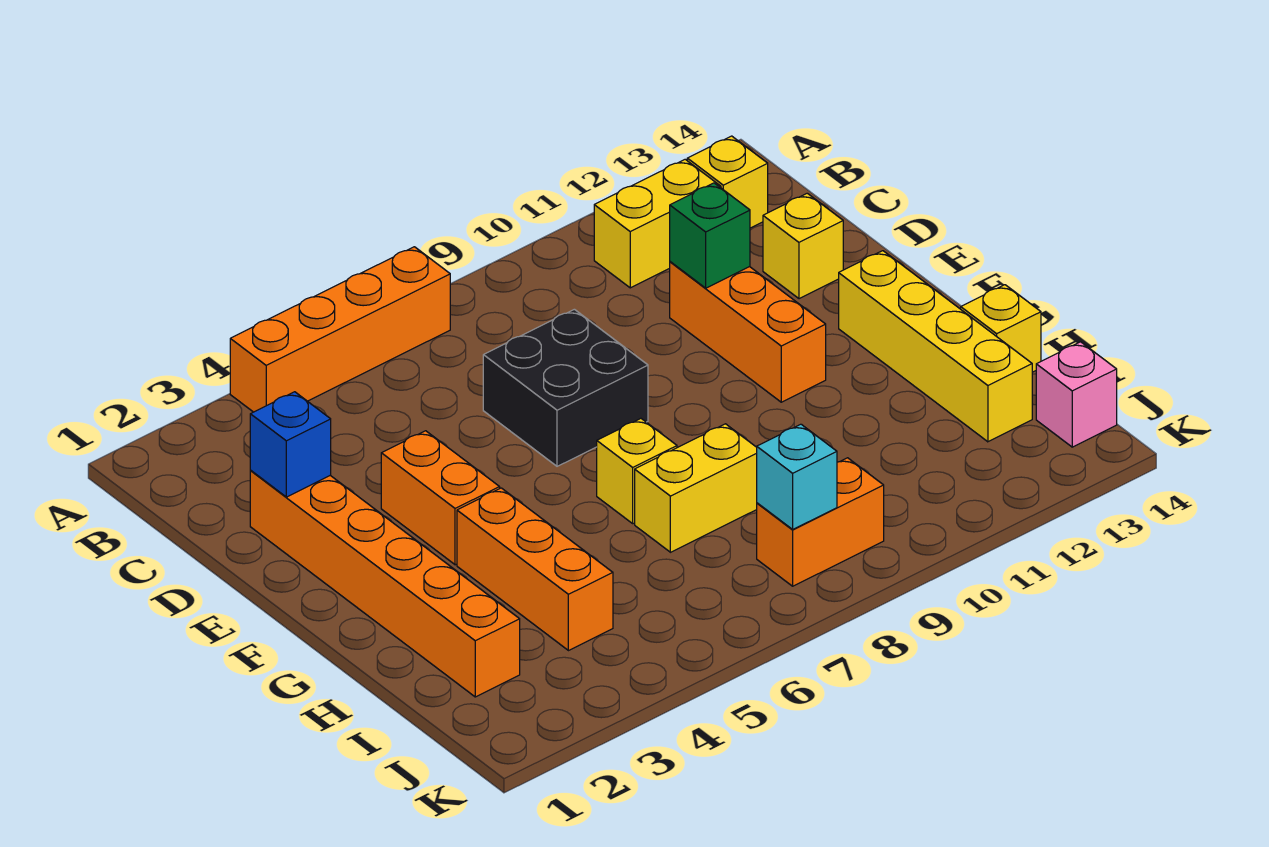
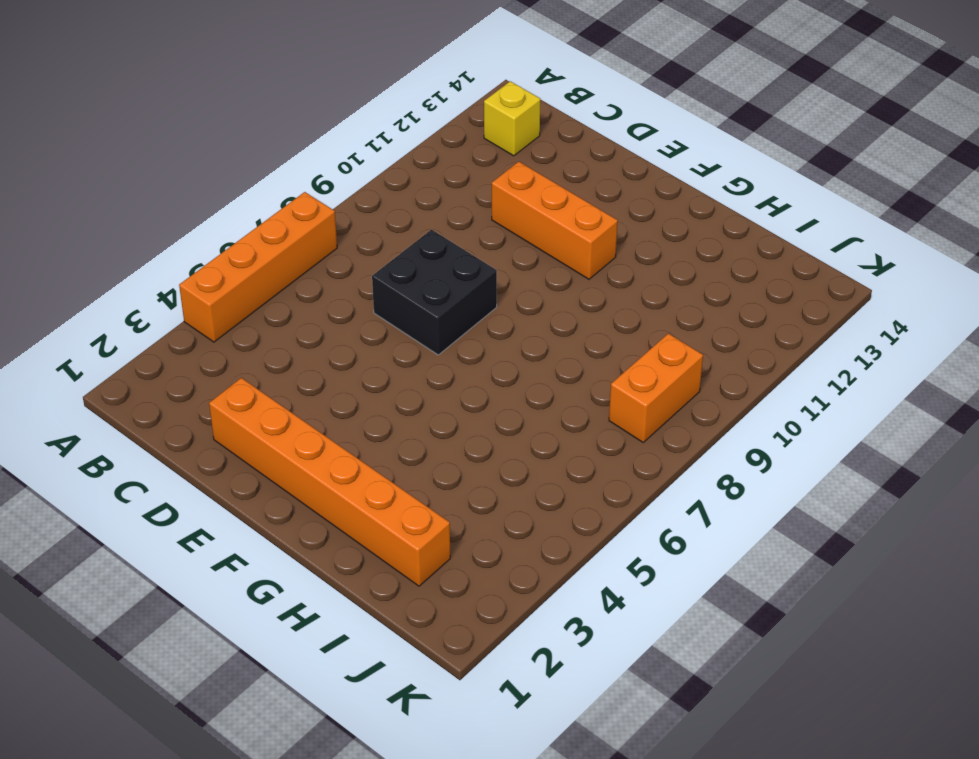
none -> yellow 1x2 brick [594,159,721,288]
none -> yellow 1x1 brick [763,193,843,299]
none -> orange 1x2 brick [381,431,500,565]

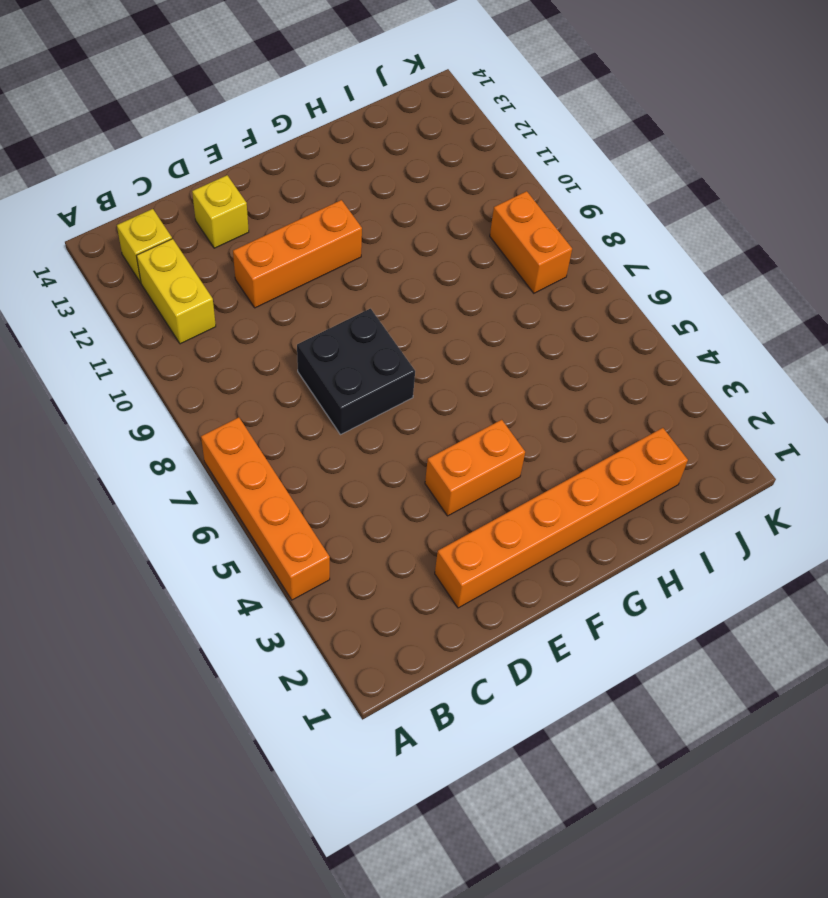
none -> yellow 1x4 brick [839,251,1032,442]
none -> orange 1x3 brick [457,488,613,651]
none -> yellow 1x1 brick [597,419,677,524]

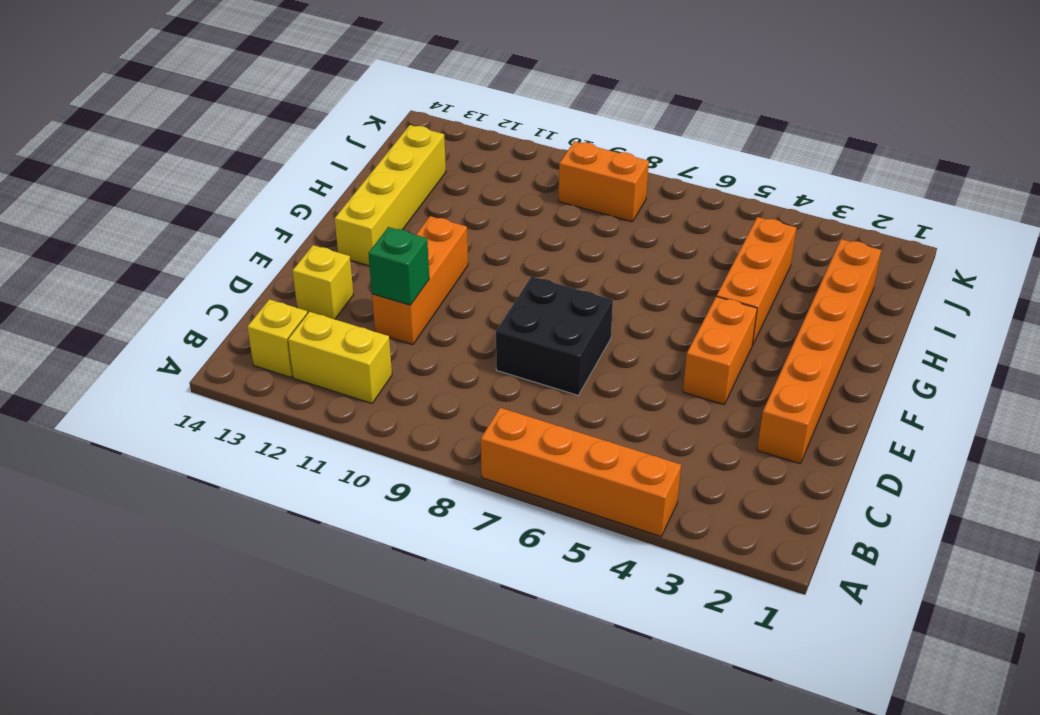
none -> yellow 1x1 brick [597,419,677,524]
none -> yellow 1x2 brick [635,424,757,552]
none -> yellow 1x1 brick [961,285,1041,372]

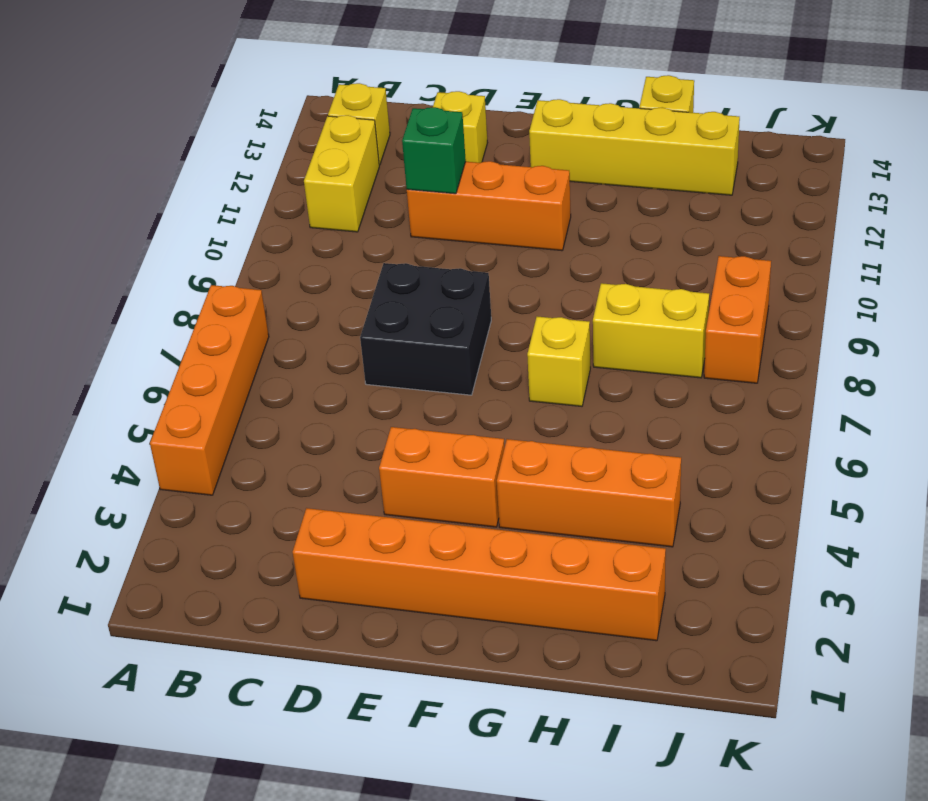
yellow 1x2 brick [593,283,709,378] -> yellow 1x2 brick turned to [635,424,757,552]
none -> pink 1x1 brick [1036,342,1117,447]
none -> blue 1x1 brick [250,392,331,497]
none -> cyan 1x1 brick [757,424,837,529]

